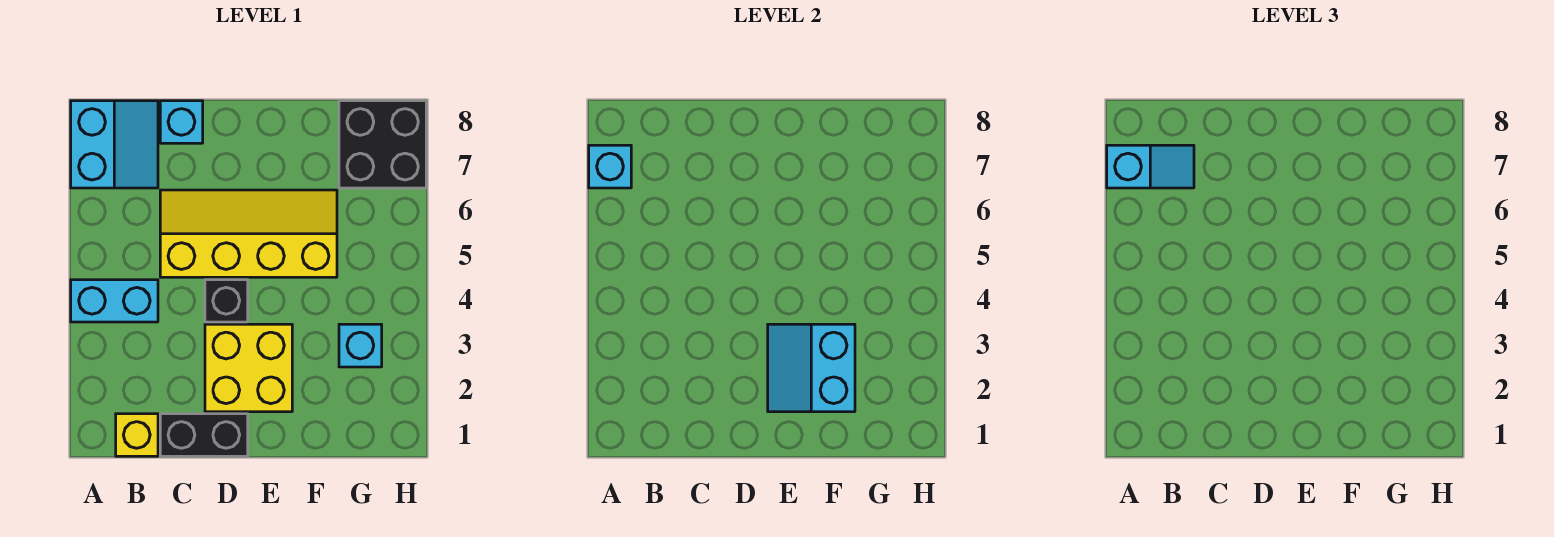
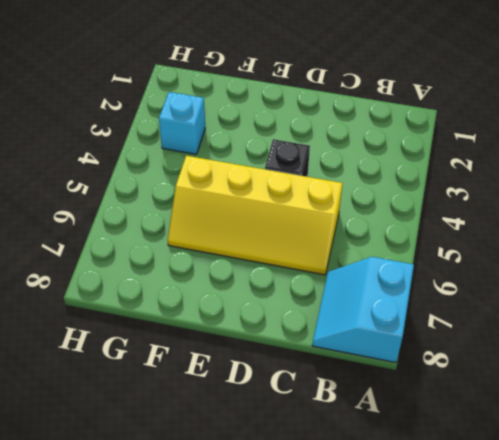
none -> cyan 1x2 brick [71,280,158,322]
none -> yellow 1x1 brick [116,414,158,456]
none -> black 1x2 brick [160,414,248,456]

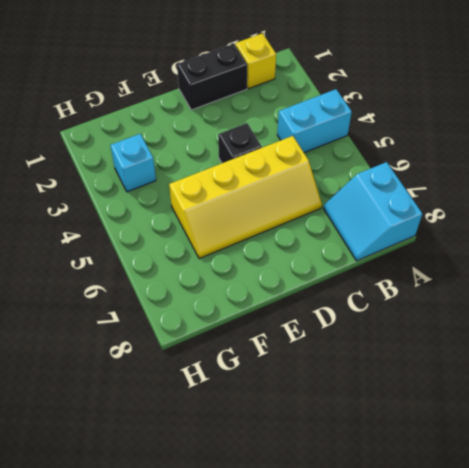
none -> cyan 1x1 brick [160,101,203,143]
none -> yellow 2x2 brick [205,324,292,412]
none -> black 2x2 brick [339,101,426,188]

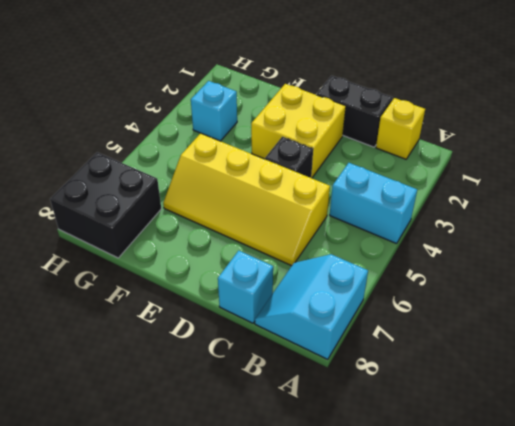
none -> cyan 1x1 brick [589,145,631,188]
none -> cyan 2x2 slope [768,324,855,412]
none -> cyan 1x2 slope [1107,145,1194,188]

